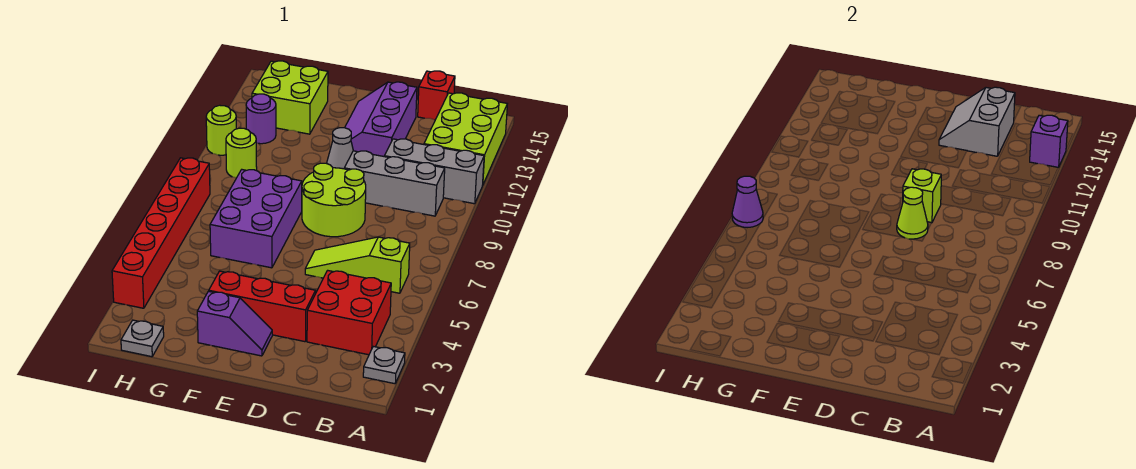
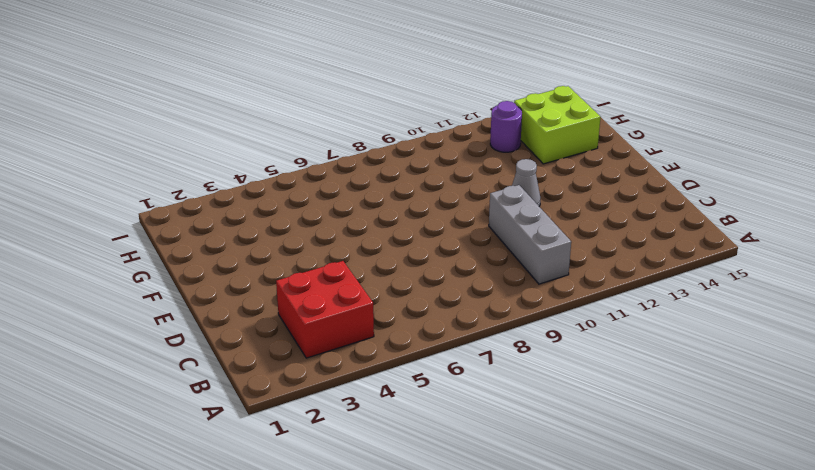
none -> grey 1x1 plate [363,346,405,384]
none -> grey 1x3 brick [384,139,484,204]
none -> lime 2x3 brick [424,93,507,184]

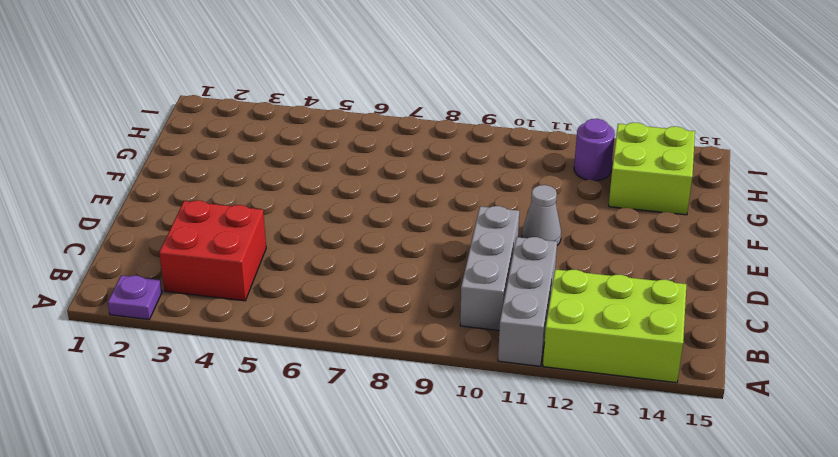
purple 1x1 plate [108,275,162,319] -> grey 1x1 plate [363,346,405,384]
none -> lime 1x3 slope [305,237,410,293]
none -> red 1x1 brick [418,71,455,120]
none -> red 1x3 brick [209,271,316,342]

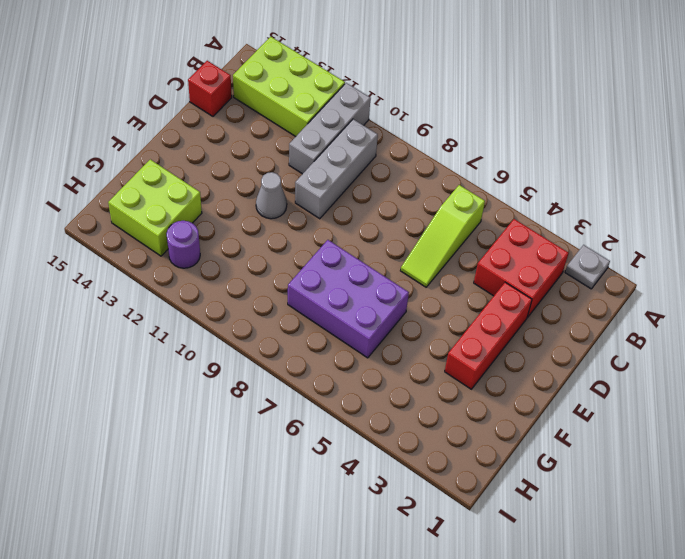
none -> lime 2x2 round brick [302,163,366,237]
none -> purple 2x3 slope [345,82,417,156]
none -> purple 1x2 slope [197,291,272,356]

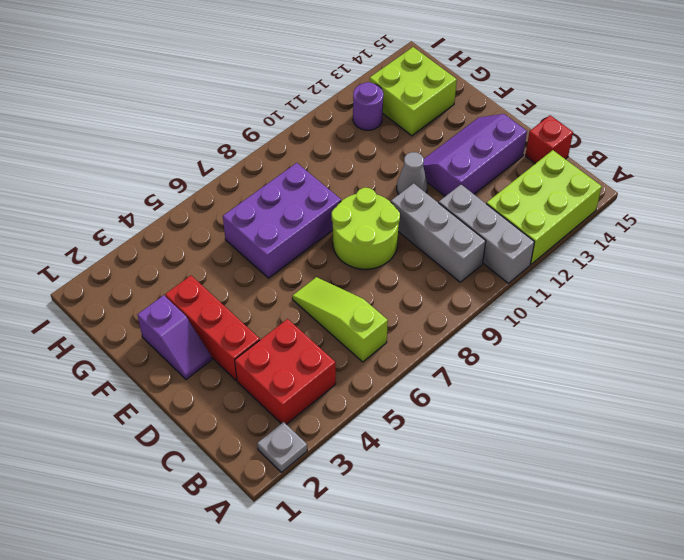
none -> grey 1x1 plate [121,320,164,357]
none -> lime 1x1 round brick [226,128,257,178]
none -> red 1x6 brick [112,158,210,308]

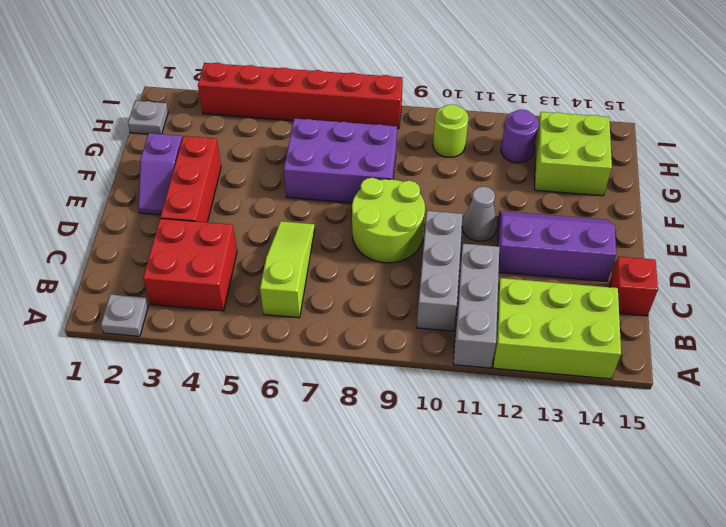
none -> lime 1x1 round brick [206,105,236,155]
none -> purple 1x1 brick [1030,115,1068,167]
none -> grey 2x2 slope [939,87,1015,156]

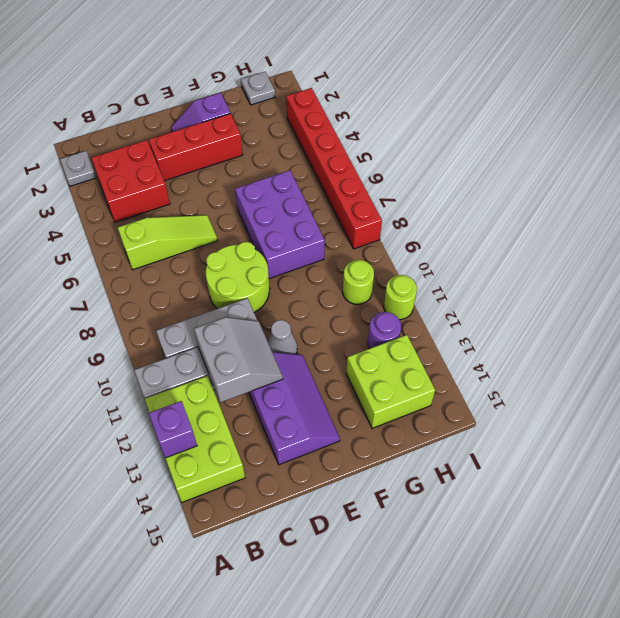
grey 2x2 slope [194,317,283,403] -> grey 2x2 slope moved to [939,87,1015,156]
none -> red 1x1 brick [418,71,455,120]
none -> lime 1x1 cone [897,187,928,239]
none -> lime 1x1 brick [903,169,941,223]

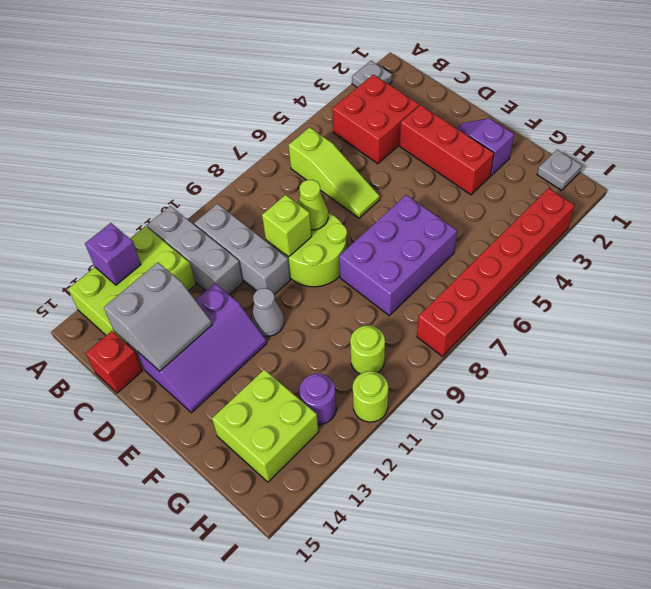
none -> purple 1x1 cone [732,176,763,228]

